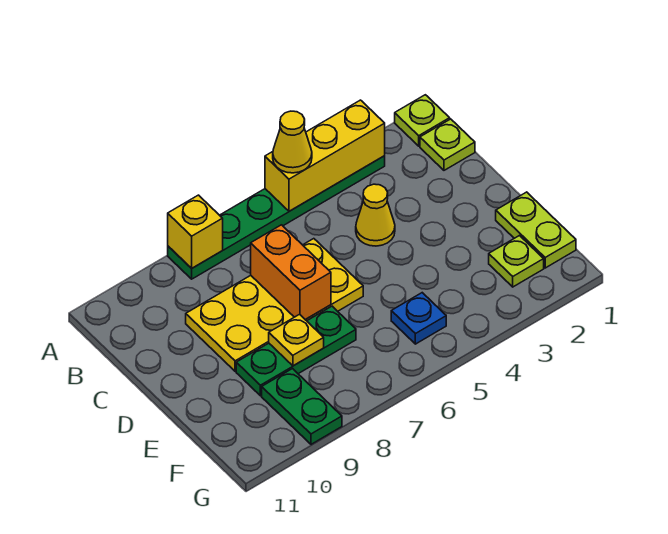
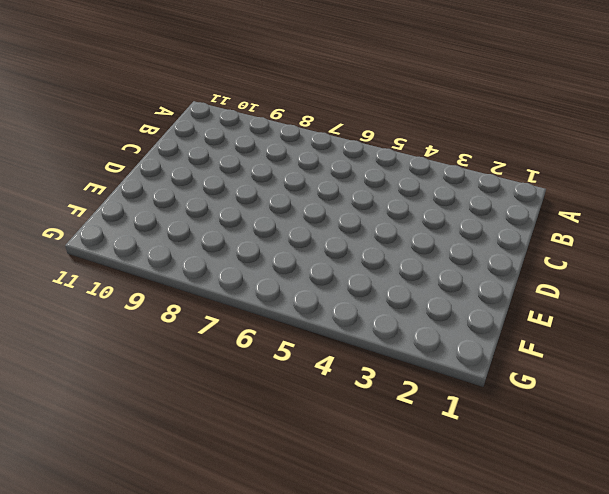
none -> lime 1x1 plate [395,95,450,146]
none -> green 1x6 plate [168,156,385,279]
none -> lime 1x1 plate [420,119,475,170]

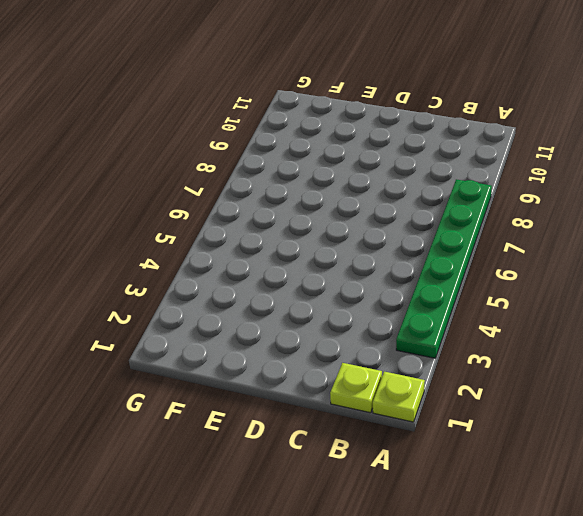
none -> yellow 1x1 cone [356,184,395,246]
none -> yellow 2x4 plate [186,239,363,371]
none -> lime 1x2 plate [496,192,576,268]

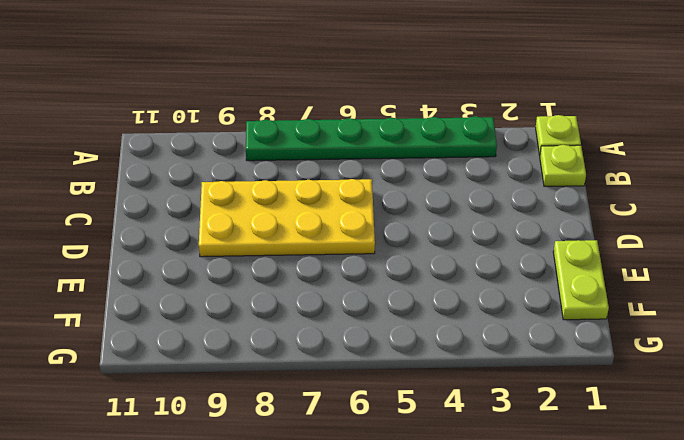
none -> yellow 1x1 cone [356,184,395,246]
none -> green 1x3 plate [236,306,356,396]
none -> lime 1x1 plate [489,236,544,287]

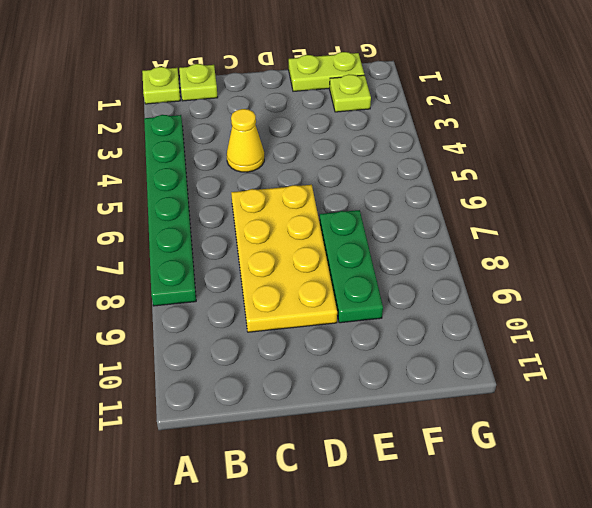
none -> blue 1x1 plate [391,293,446,344]
none -> green 1x2 plate [262,369,342,444]
none -> yellow 1x3 brick [265,100,385,211]

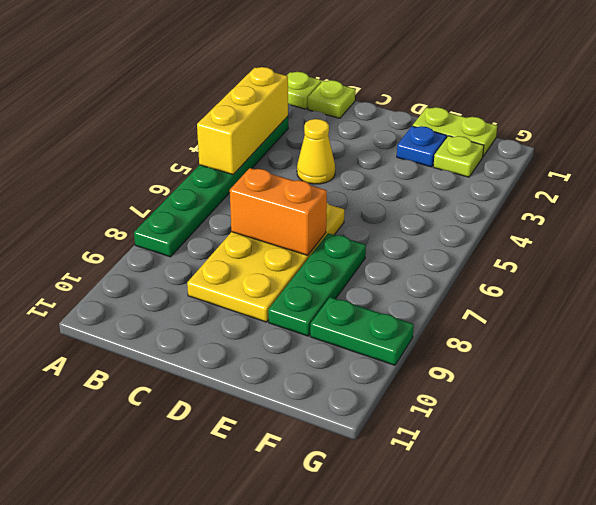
blue 1x1 plate [397,126,447,167] -> blue 1x1 plate moved to [391,293,446,344]
none -> yellow 1x1 brick [168,195,223,268]
none -> yellow 1x1 plate [269,314,324,366]
none -> yellow 1x1 cone [273,111,312,173]

